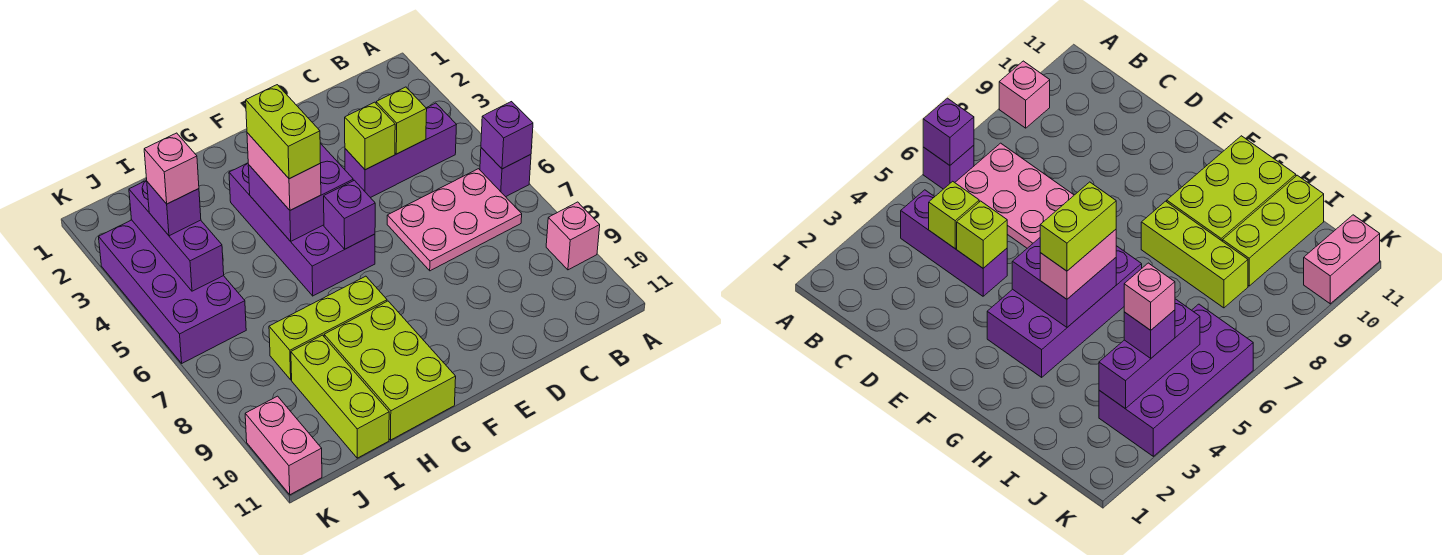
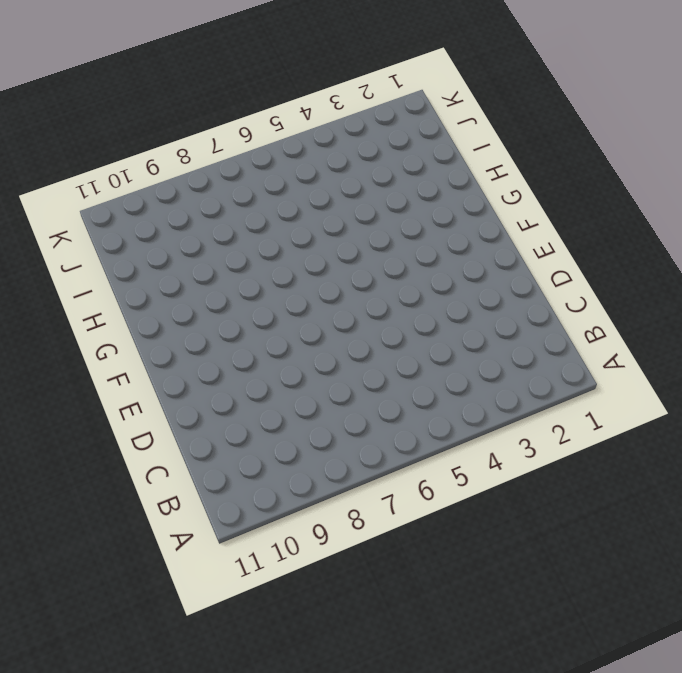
none -> purple 1x1 brick [480,148,531,197]
none -> pink 1x1 brick [546,202,600,270]
none -> purple 1x3 brick [345,103,456,198]

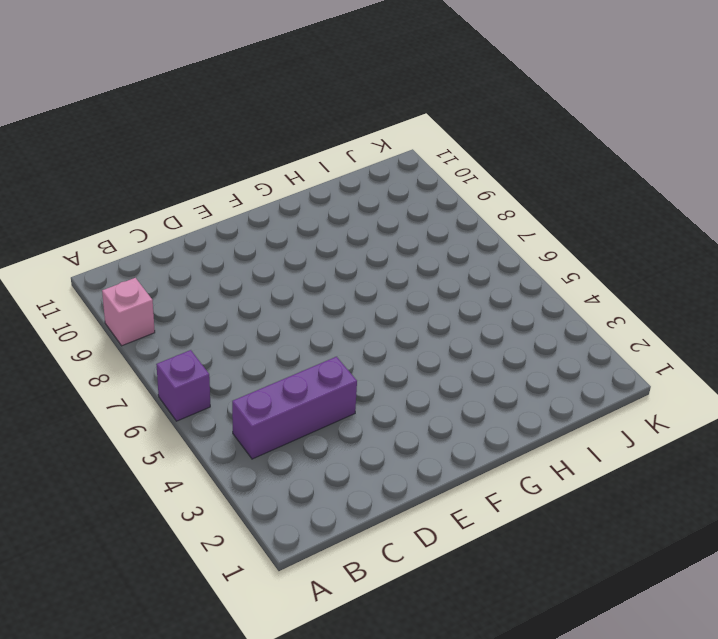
none -> pink 2x3 plate [387,169,522,271]
none -> purple 2x4 brick [229,163,375,296]
none -> lime 1x3 brick [269,276,387,380]

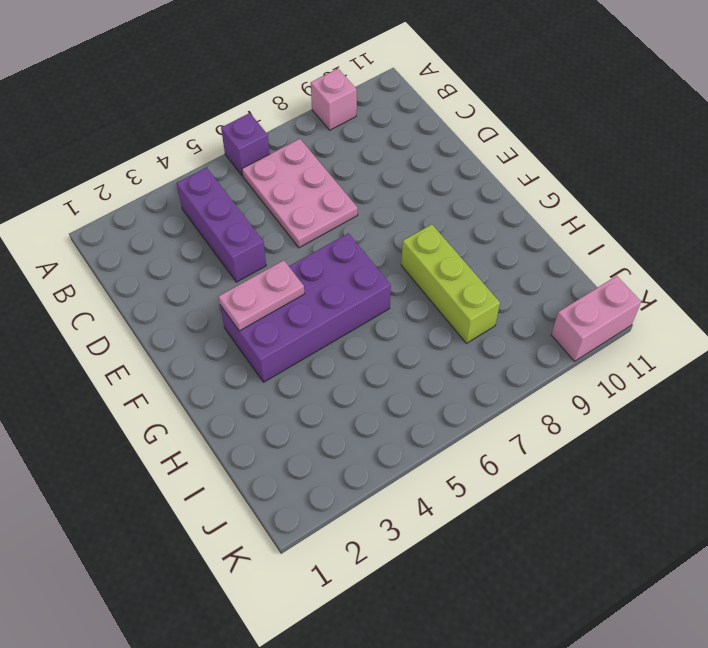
pink 1x2 plate [218,260,305,331] -> purple 2x2 brick [248,143,353,241]
none -> lime 2x3 brick [324,301,456,440]
none -> lime 1x3 brick [291,335,389,458]
none -> purple 2x4 brick [99,220,246,363]

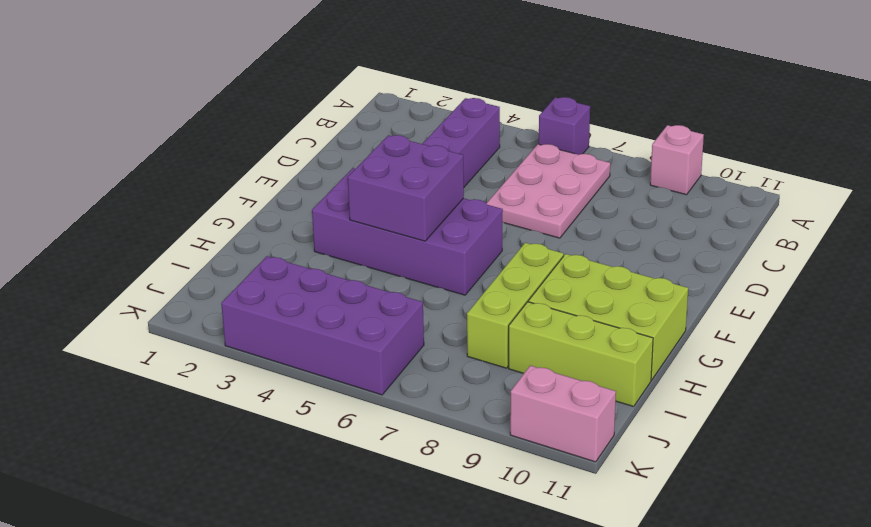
none -> purple 1x1 brick [481,102,533,169]
none -> lime 1x1 brick [376,87,427,154]
none -> lime 1x1 brick [345,102,395,170]

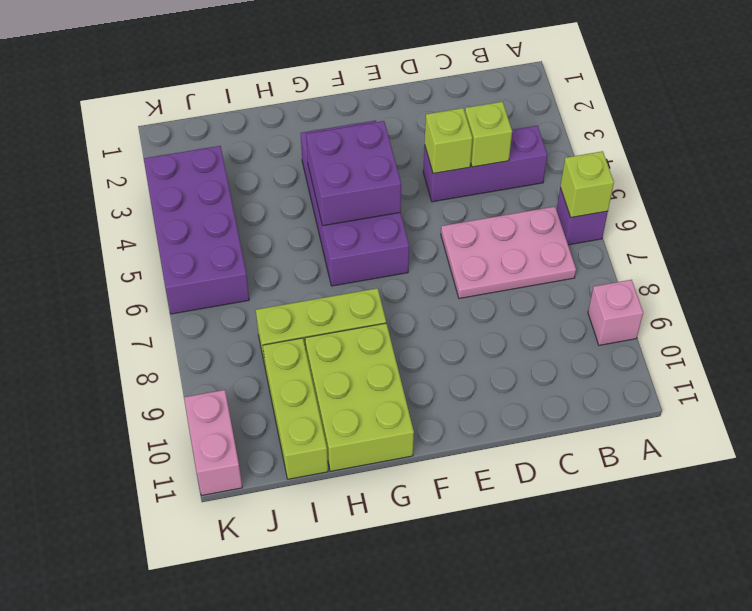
lime 1x1 brick [560,151,614,217] -> purple 1x1 brick [481,102,533,169]
none -> purple 1x1 brick [324,180,375,249]
none -> purple 1x3 brick [129,180,224,291]
none -> pink 1x2 brick [247,133,321,210]

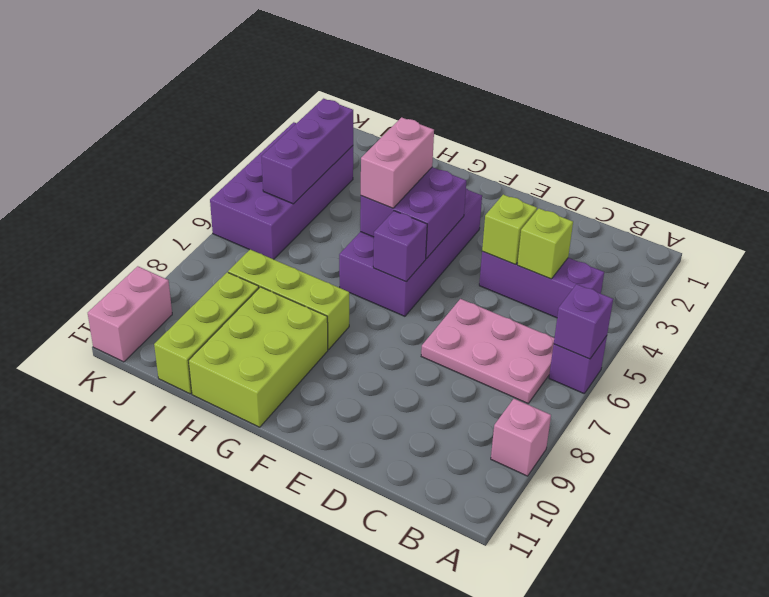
none -> purple 1x1 brick [147,182,201,236]
none -> lime 1x2 brick [246,85,321,179]
none -> pink 1x1 brick [144,133,199,204]

